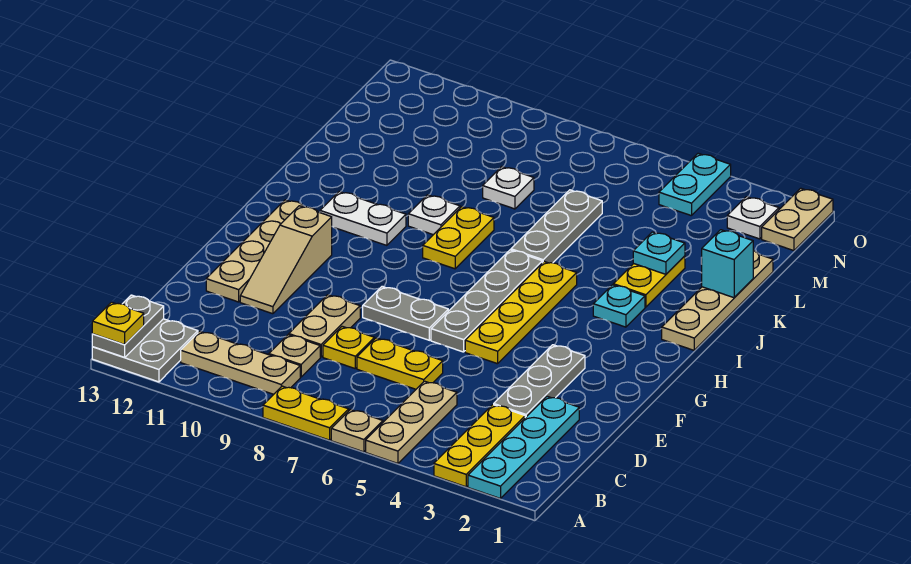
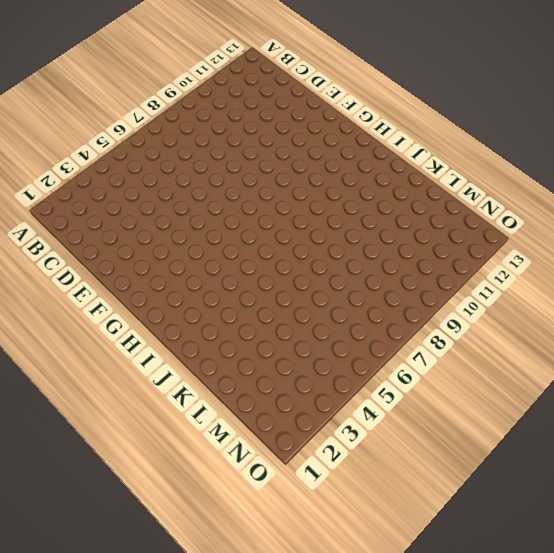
none -> cyan 1x4 plate [468,396,579,499]
none -> yellow 1x3 plate [434,405,525,487]
none -> tan 1x3 plate [366,381,457,463]
none -> tan 1x1 plate [331,410,383,452]

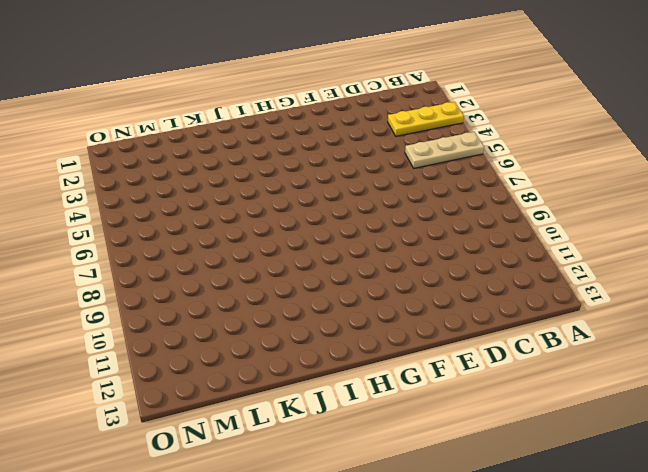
none -> cyan 1x4 plate [468,396,579,499]
none -> tan 1x1 plate [331,410,383,452]
none -> yellow 1x2 plate [263,386,349,440]
none -> grey 2x2 plate [92,319,198,382]

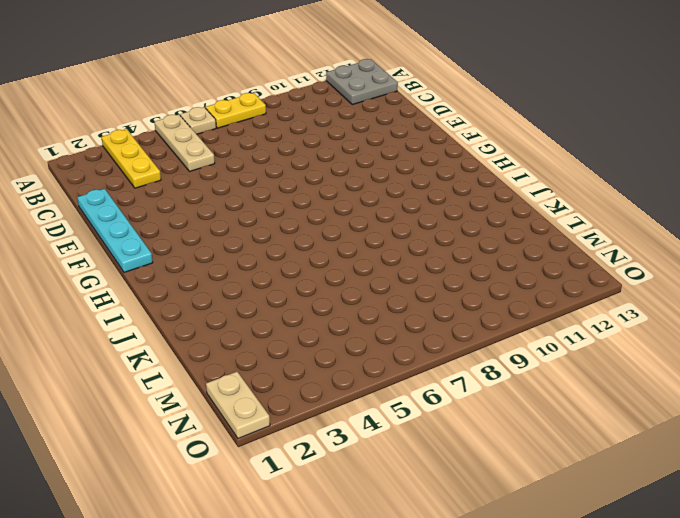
cyan 1x4 plate [77,189,153,272] -> cyan 1x4 plate moved to [468,396,579,499]
none -> tan 1x3 plate [181,331,300,394]
none -> tan 1x1 plate [269,335,320,377]
none -> grey 1x3 plate [494,345,585,418]
none -> yellow 1x2 plate [357,338,443,389]

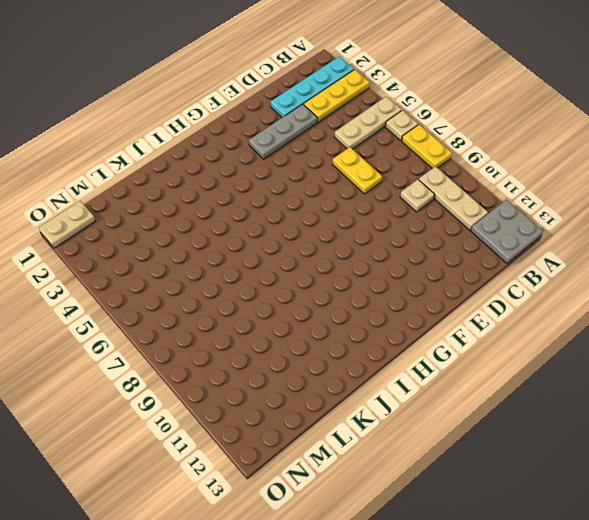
none -> yellow 1x1 plate [323,326,374,368]
none -> tan 1x2 plate [289,295,360,357]
none -> tan 1x3 slope [240,206,332,314]
none -> tan 1x4 plate [206,200,318,302]

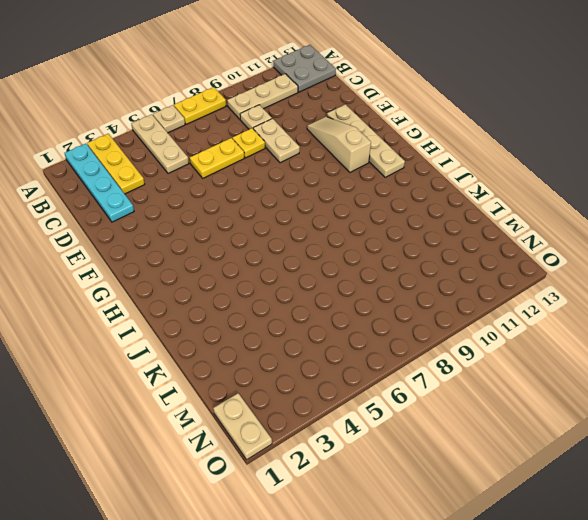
none -> grey 1x3 plate [494,345,585,418]
none -> yellow 1x4 plate [465,261,577,364]
none -> grey 1x4 plate [431,250,542,352]
none -> grey 1x2 plate [363,287,448,340]

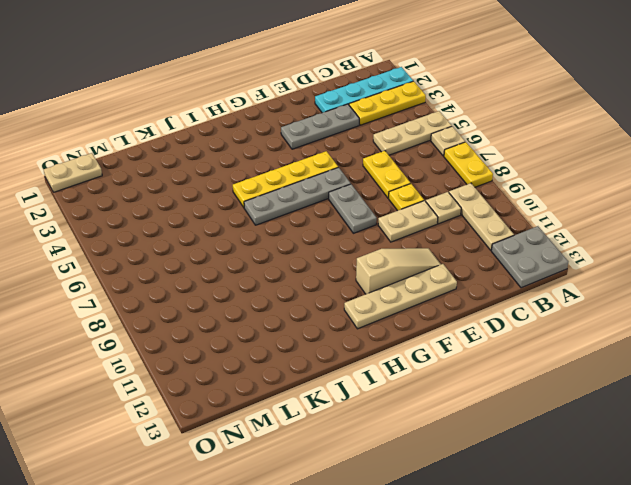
none -> tan 1x4 plate [662,250,773,350]
none -> cyan 1x1 plate [593,285,645,327]
none -> yellow 1x2 plate [423,207,494,269]
none -> white 1x2 plate [320,192,406,245]

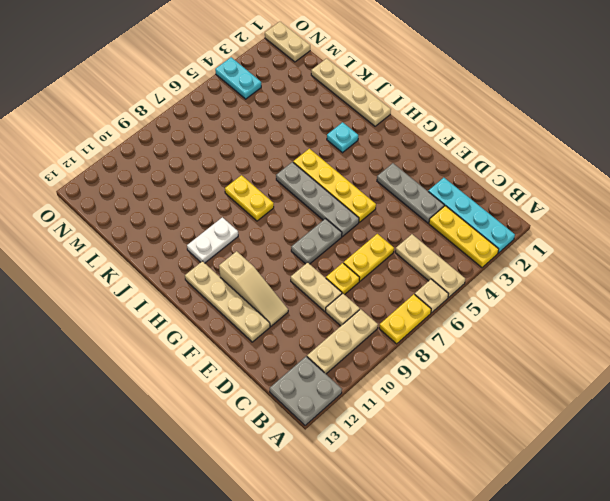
none -> yellow 1x2 plate [613,256,685,307]
none -> grey 1x3 plate [511,190,602,263]
none -> white 1x1 plate [408,195,460,235]
none -> white 1x1 plate [483,167,534,209]

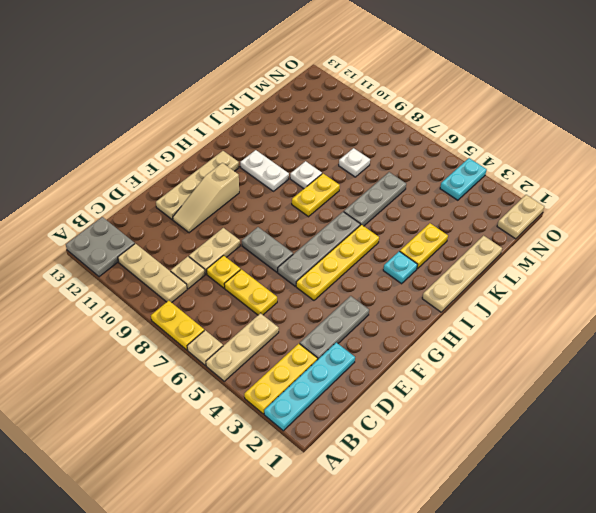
none -> white 1x1 plate [727,197,779,239]
none -> grey 1x2 plate [92,295,164,357]
none -> cyan 1x1 brick [702,230,753,298]
none -> cyan 1x1 plate [633,232,685,274]

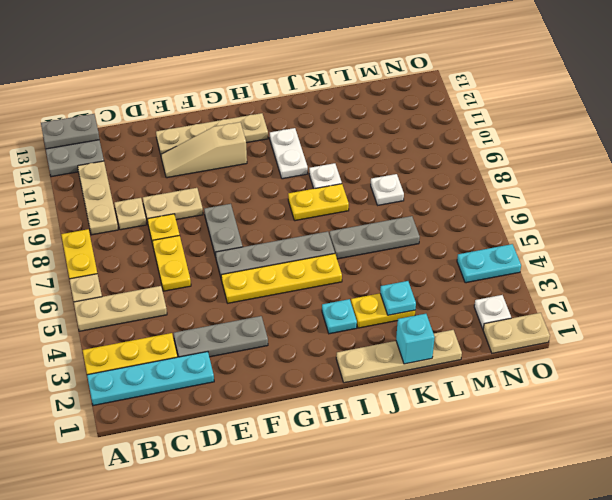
none -> yellow 1x1 plate [92,302,144,344]

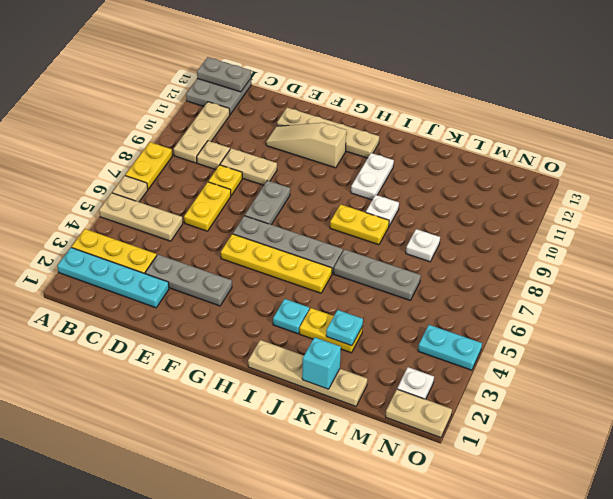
none -> yellow 1x1 plate [92,302,144,344]

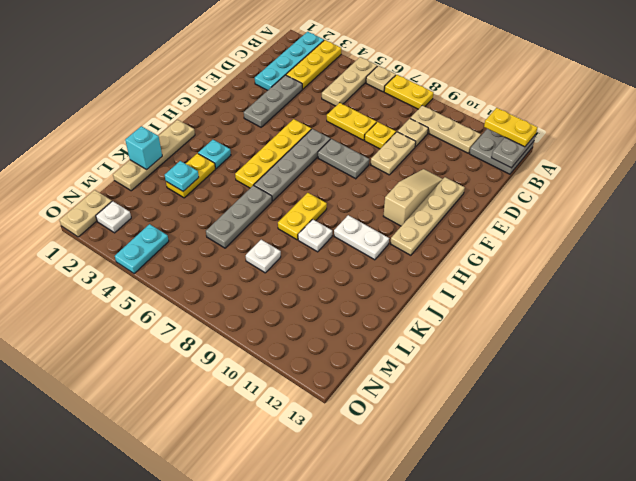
yellow 1x2 plate [484,108,538,147] -> yellow 1x1 plate [92,302,144,344]

